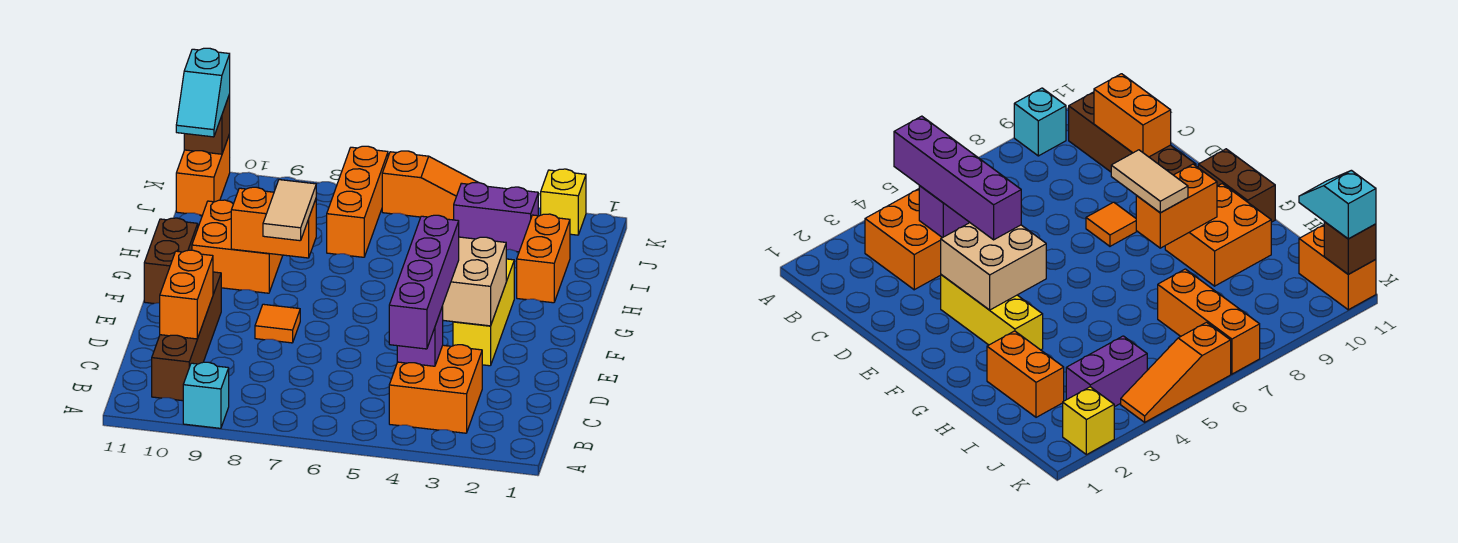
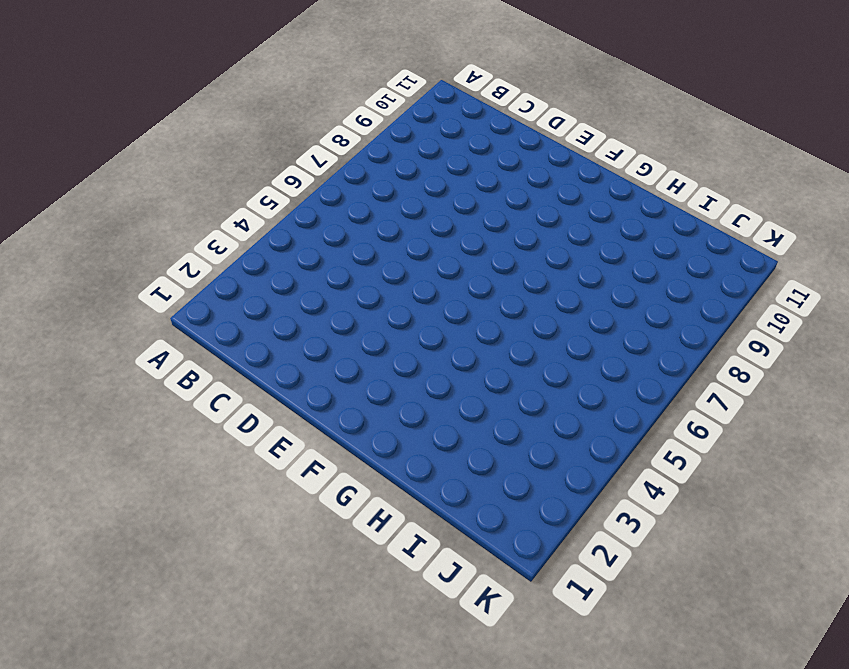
none -> cyan 1x1 brick [183,362,229,428]
none -> orange 2x2 brick [389,345,482,433]
none -> brown 1x4 brick [152,272,221,401]

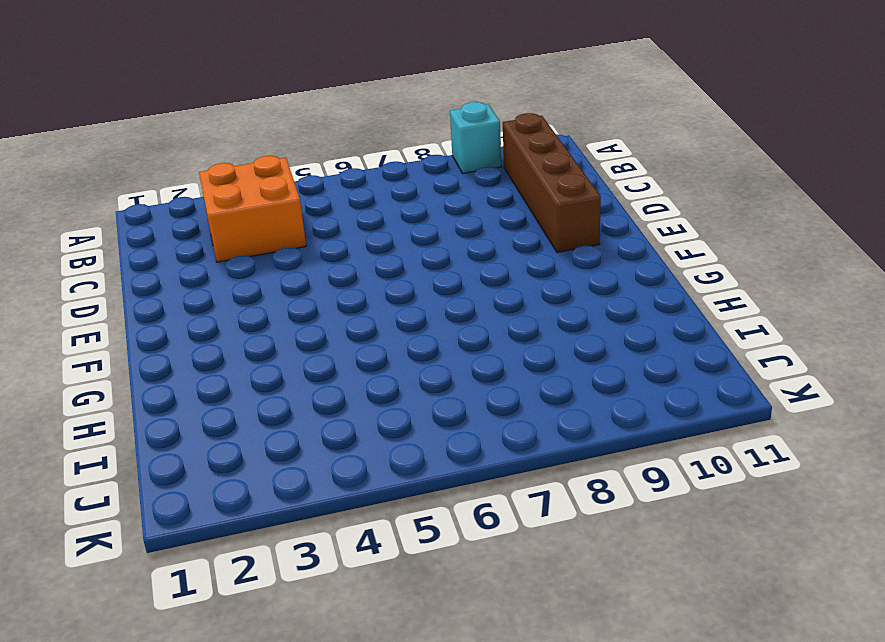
none -> yellow 1x3 brick [453,259,514,366]
none -> orange 1x1 tile [255,304,300,343]
none -> brown 1x2 brick [144,218,198,304]

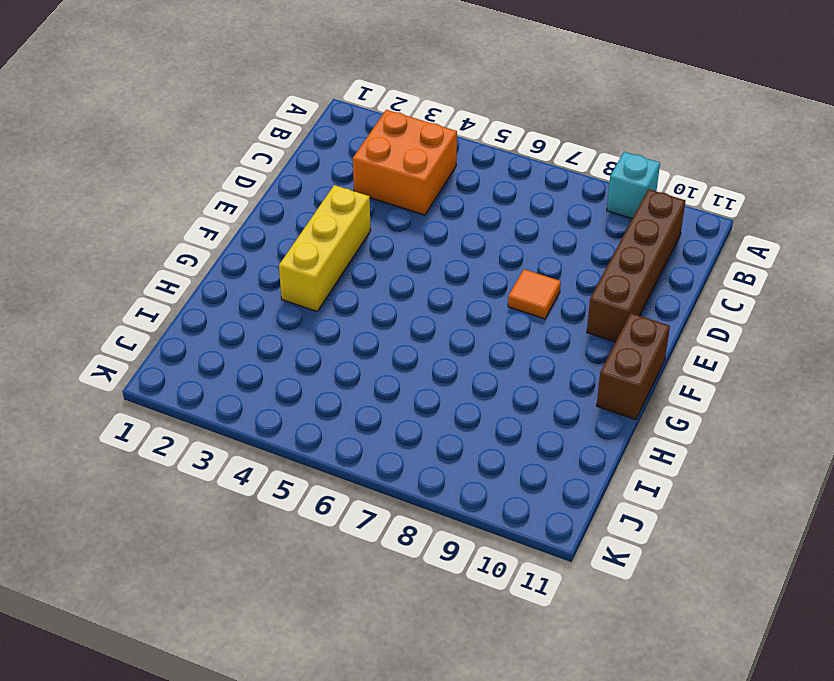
none -> orange 2x2 brick [192,200,283,293]
none -> orange 1x2 brick [517,214,570,303]
none -> orange 1x3 brick [327,146,388,257]

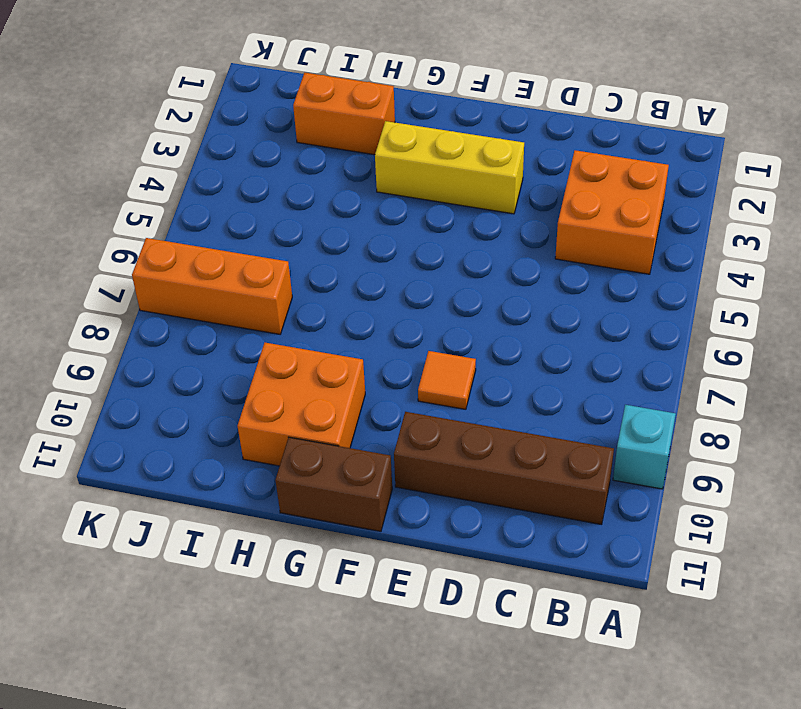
none -> purple 1x2 brick [454,182,538,252]
none -> orange 1x2 brick [176,134,230,215]
none -> yellow 1x1 brick [541,169,586,235]

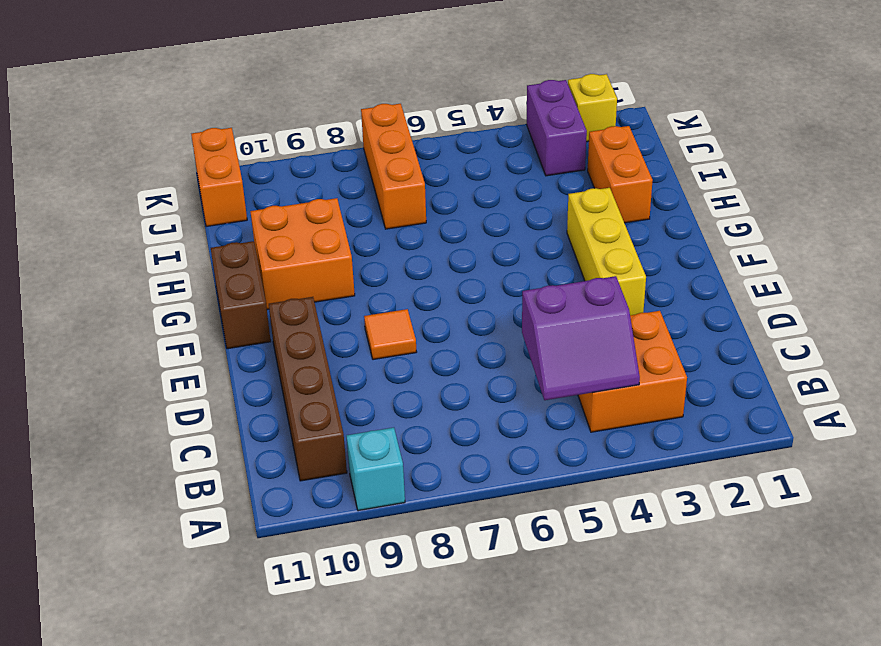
purple 2x2 slope [522,276,640,400] -> purple 1x1 brick [397,306,443,366]
purple 1x2 brick [526,80,587,176] -> purple 1x2 brick turned to [454,182,538,252]
none -> orange 1x3 slope [382,151,478,220]
none -> orange 1x2 brick [160,250,213,339]
none -> tan 2x2 brick [443,237,506,326]

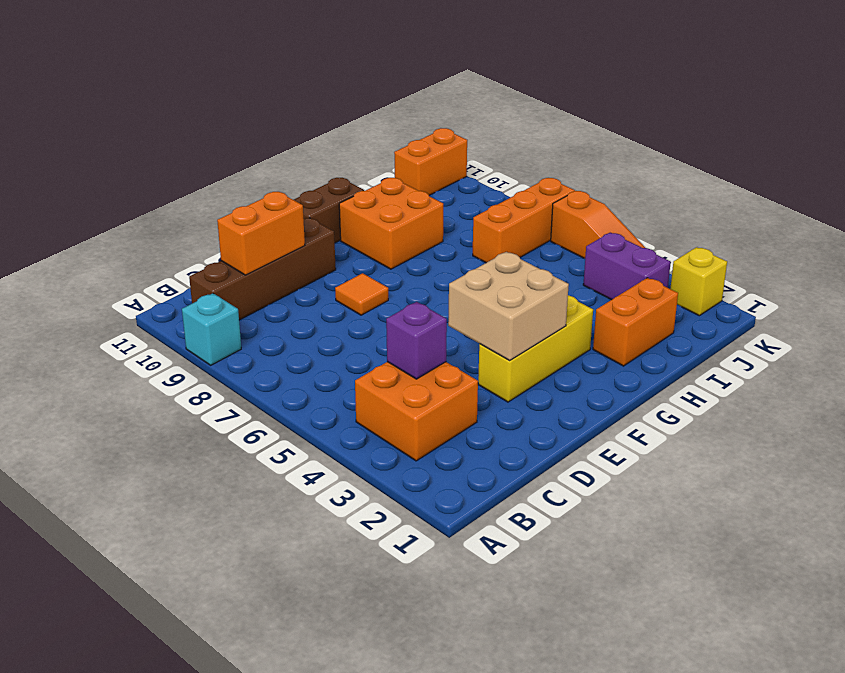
none -> orange 1x2 brick [231,187,316,258]
none -> brown 1x1 brick [184,94,230,154]
none -> purple 1x4 brick [389,215,459,349]

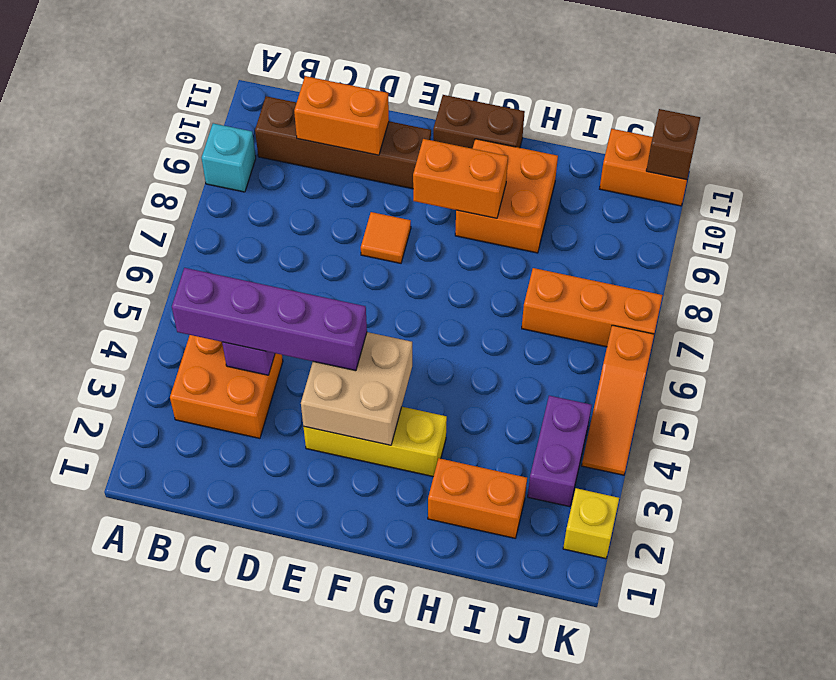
orange 1x2 brick [413,139,508,218] -> orange 1x2 brick turned to [231,187,316,258]
none -> tan 1x2 tile [263,180,316,241]
none -> cyan 1x2 slope [176,48,230,137]

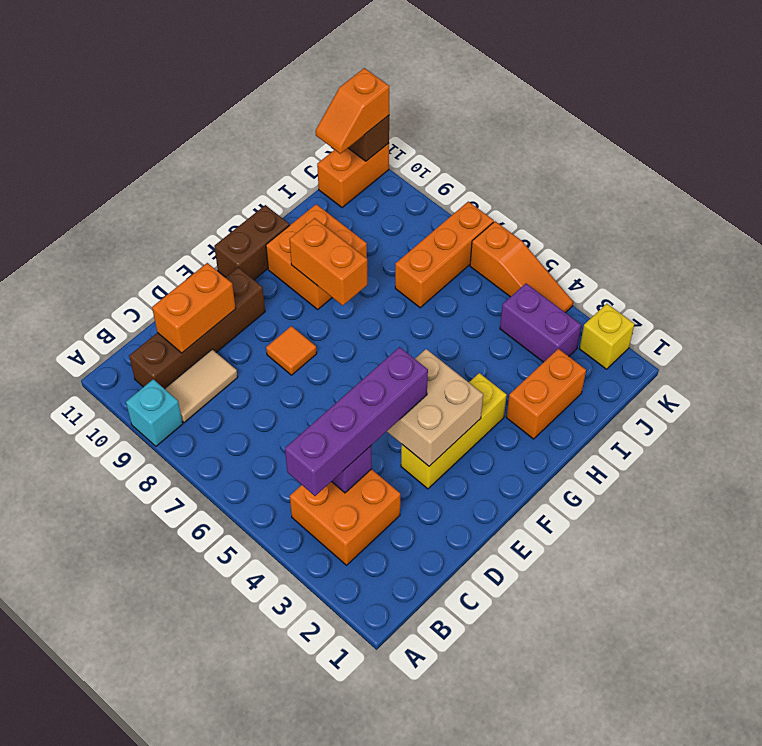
tan 1x2 tile [165,349,238,423] -> tan 1x2 tile moved to [263,180,316,241]
orange 1x2 slope [316,68,389,154] -> cyan 1x2 slope [176,48,230,137]

